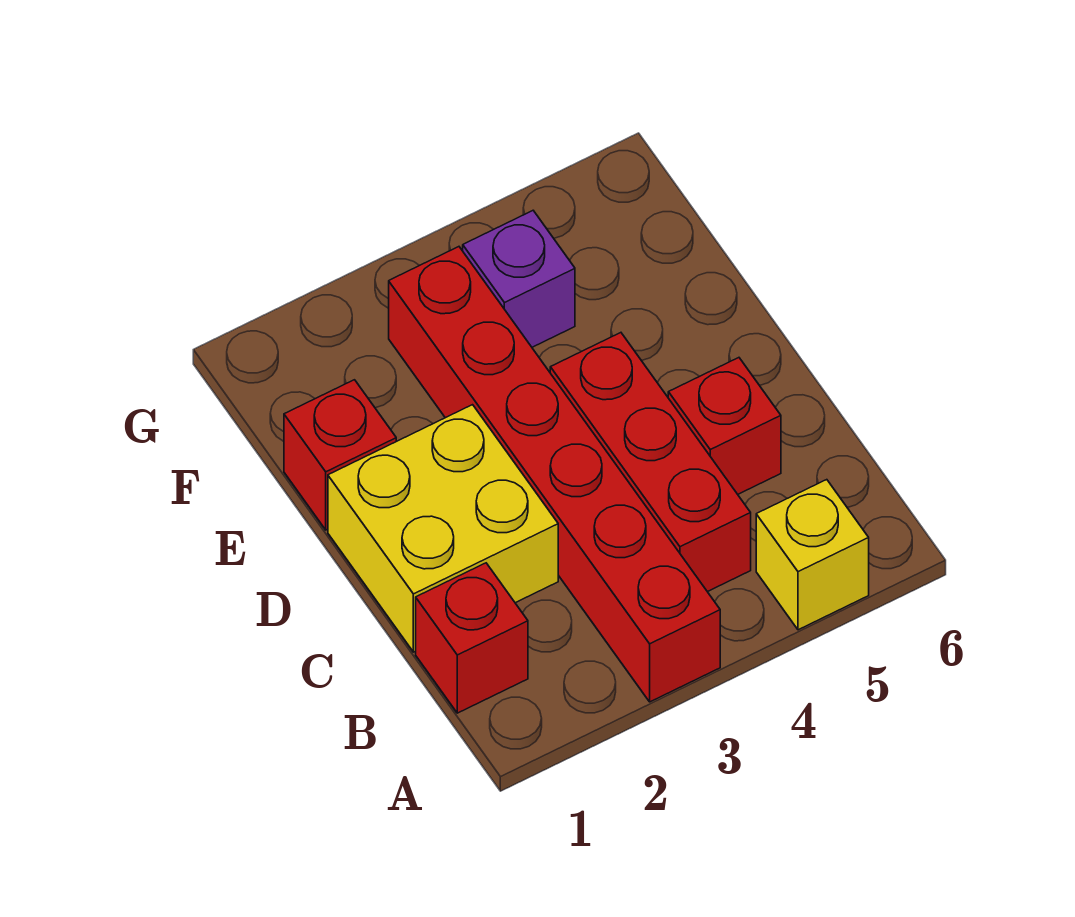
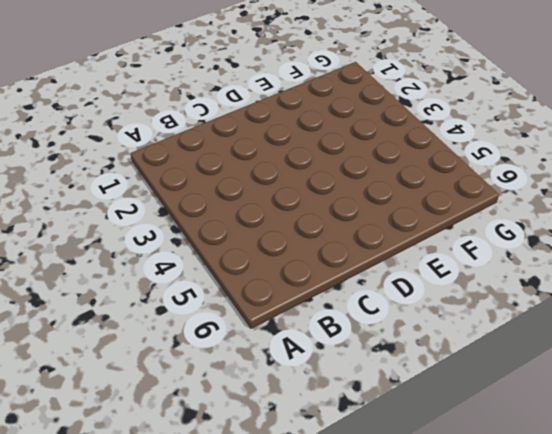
none -> red 1x6 brick [389,247,720,702]
none -> yellow 1x1 brick [756,480,869,630]

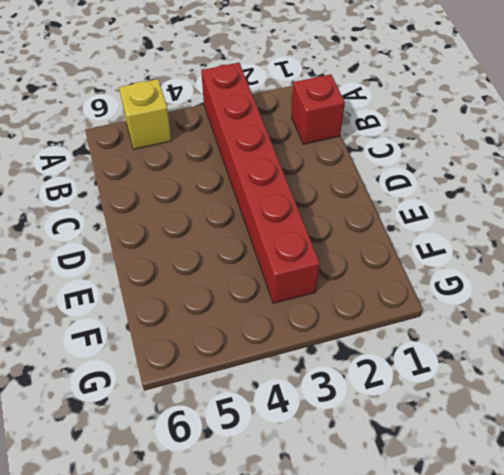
none -> red 1x3 brick [550,333,751,592]
none -> yellow 2x2 brick [328,405,558,652]

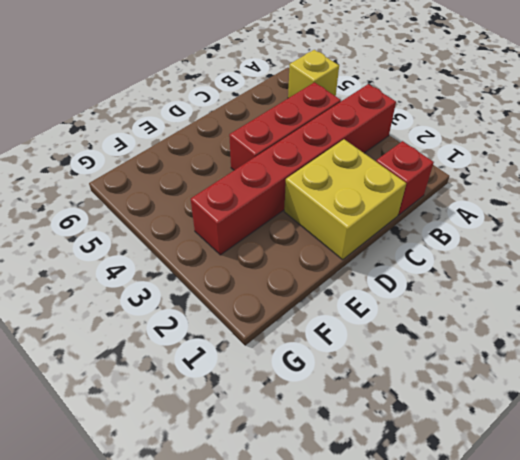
none -> red 1x1 brick [668,358,781,494]
none -> red 1x1 brick [284,380,396,530]

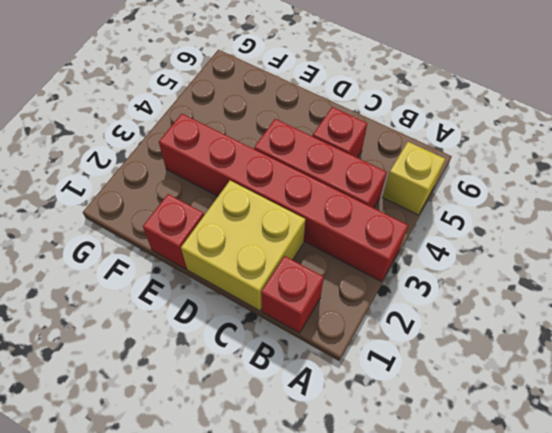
none -> purple 1x1 brick [463,211,575,347]

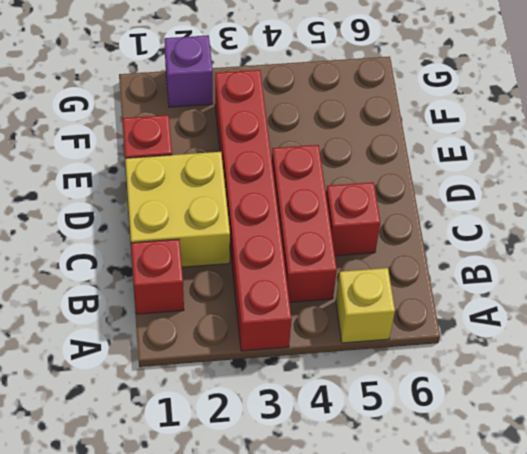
purple 1x1 brick [164,35,213,107] -> purple 1x1 brick moved to [463,211,575,347]

